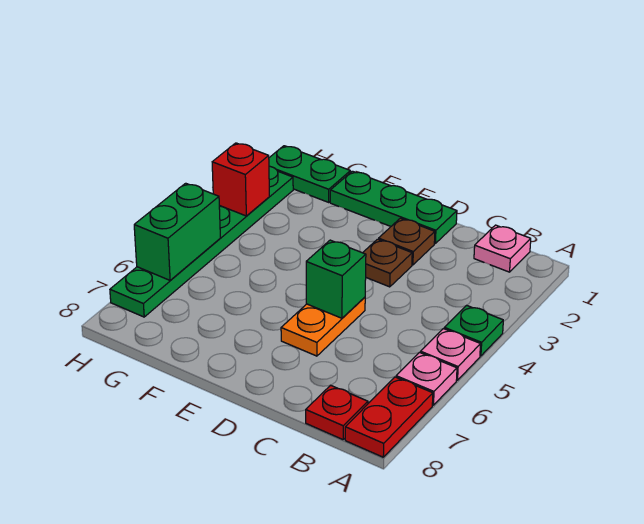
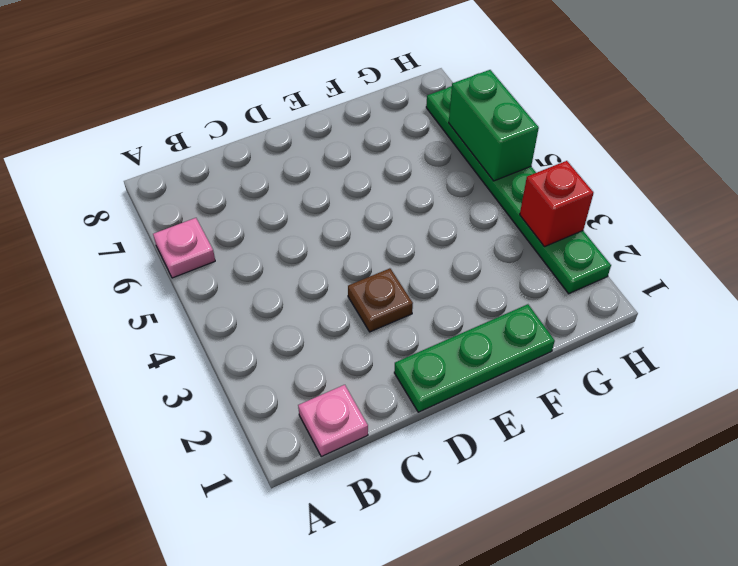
none -> green 1x1 plate [444,305,503,356]
none -> pink 1x1 plate [421,329,481,380]
none -> red 1x2 plate [345,377,433,457]

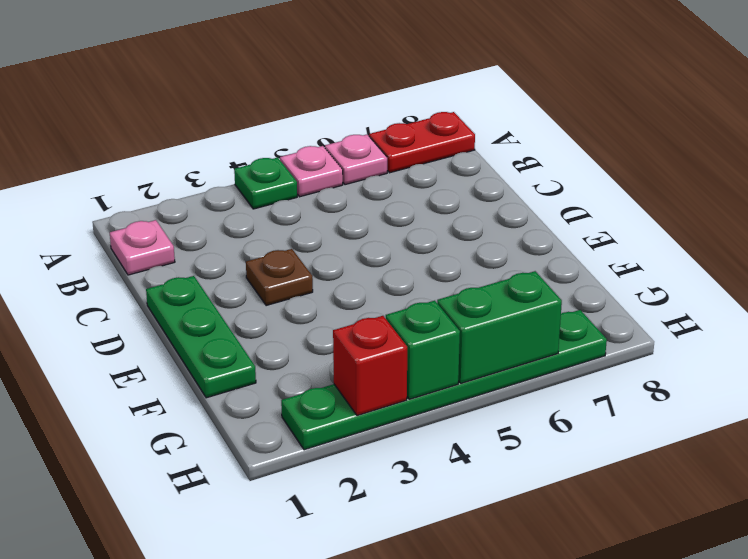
green 1x1 brick [386,301,460,399] -> green 1x1 brick moved to [306,240,366,318]
none -> red 1x1 plate [306,385,368,440]
none -> brown 1x1 plate [378,218,435,265]
none -> orange 1x2 plate [281,297,365,356]

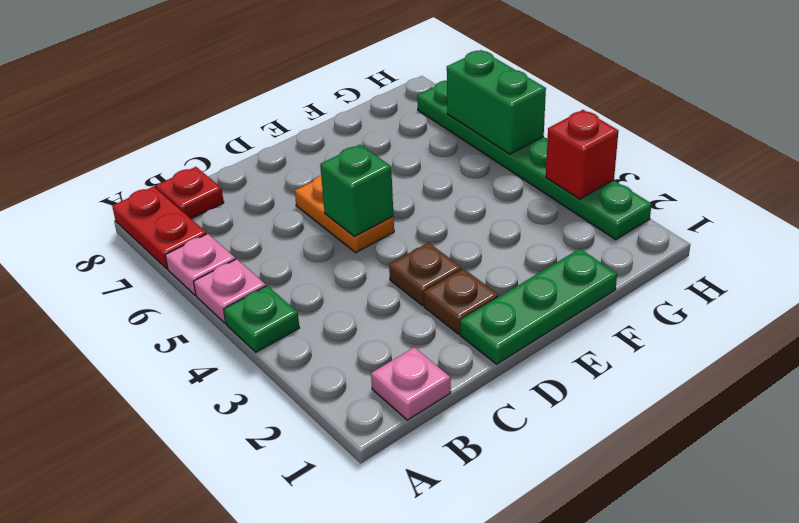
none -> green 1x2 plate [269,146,350,202]

